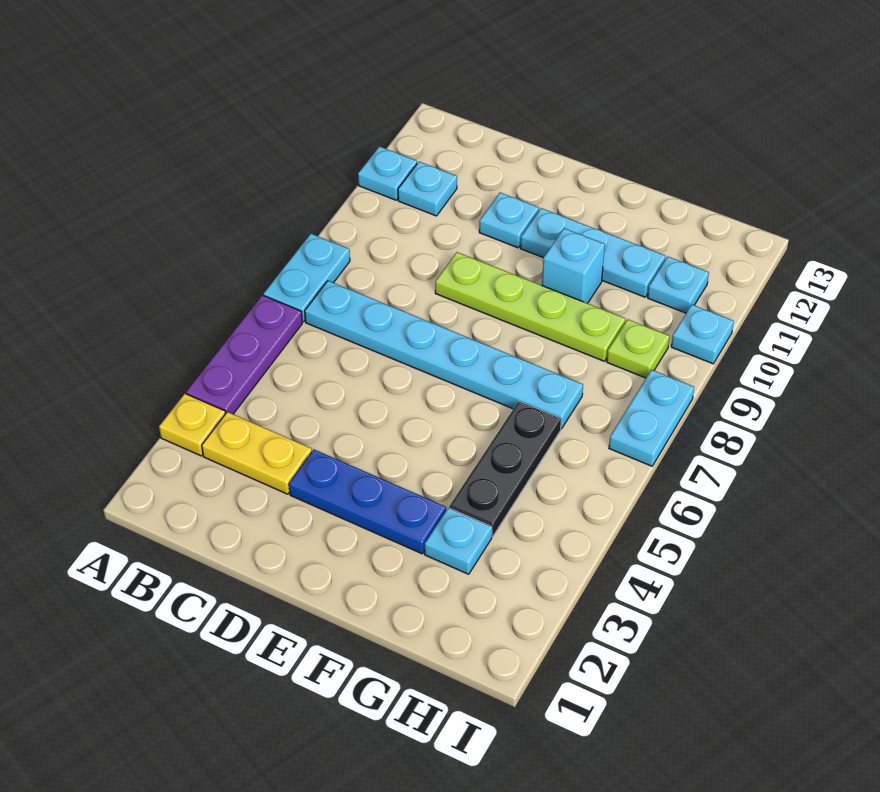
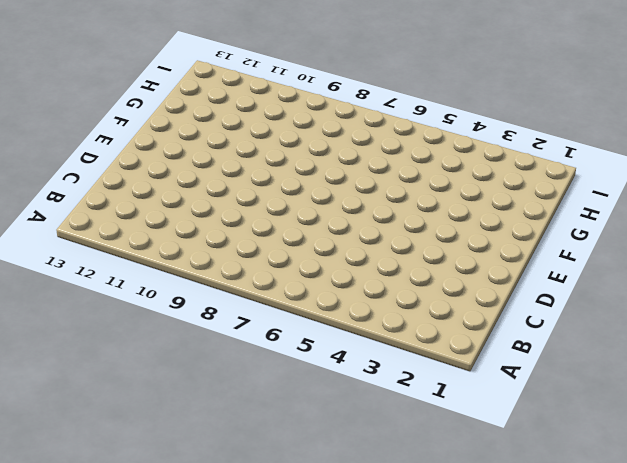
none -> yellow 1x1 plate [159,394,225,456]
none -> purple 1x3 plate [186,295,302,414]
none -> cyan 1x2 plate [263,234,350,322]

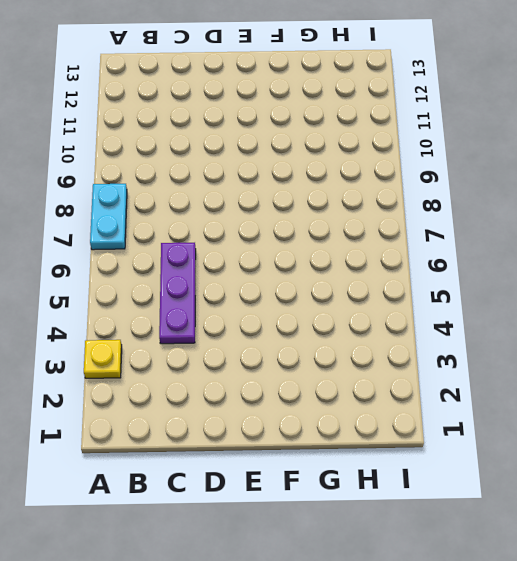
purple 1x3 plate [159,243,196,344] -> purple 1x3 plate moved to [186,295,302,414]
none -> cyan 1x1 plate [358,146,417,200]
none -> yellow 1x2 plate [202,412,312,494]
none -> cyan 1x6 plate [305,281,583,429]

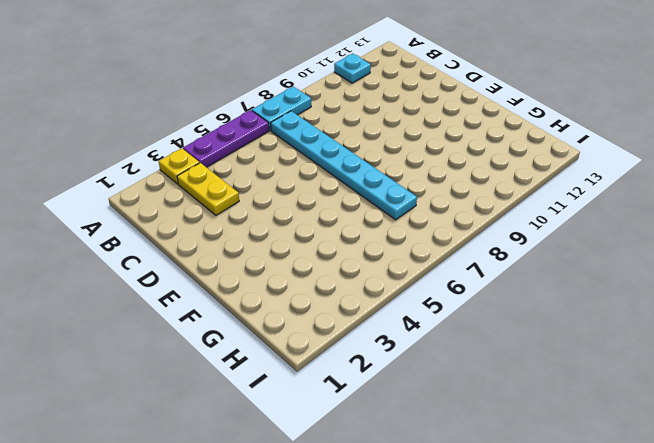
none -> cyan 1x1 plate [398,162,457,216]
none -> blue 1x3 plate [289,450,446,554]
none -> lime 1x4 plate [435,252,625,361]

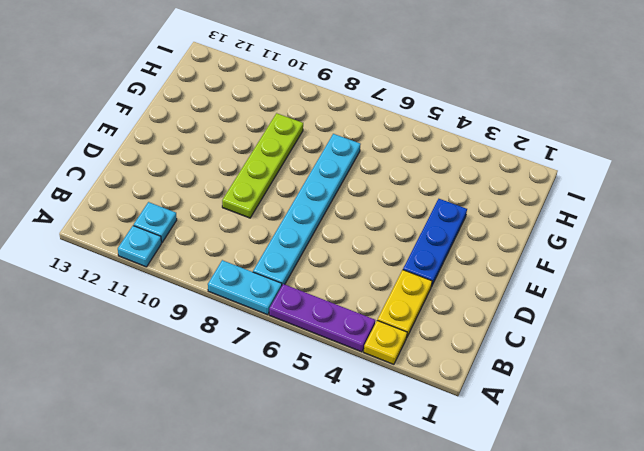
none -> cyan 1x1 plate [479,193,539,248]
none -> cyan 1x3 plate [521,208,666,297]
none -> cyan 1x1 brick [542,228,605,303]

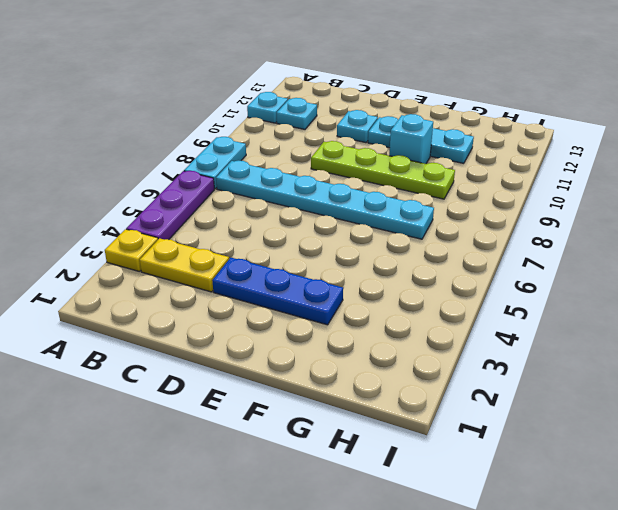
none -> cyan 1x1 plate [425,508,492,574]
none -> black 1x3 plate [449,401,561,537]
none -> lime 1x1 plate [607,320,669,378]

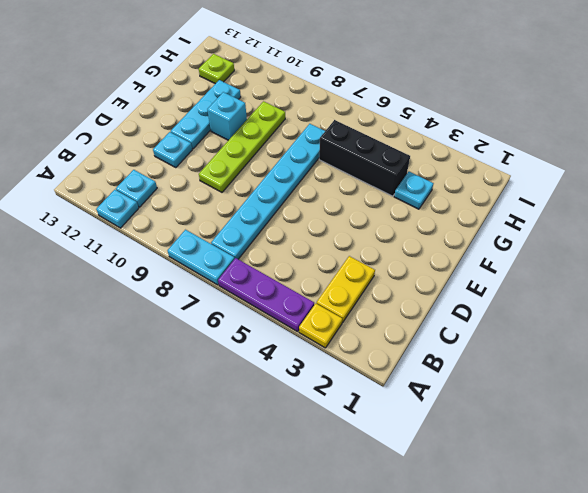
black 1x3 brick [319,120,410,196] -> black 1x3 plate [449,401,561,537]
lime 1x1 plate [199,54,234,84] -> lime 1x1 plate moved to [607,320,669,378]
none -> blue 1x3 plate [289,450,446,554]
none -> cyan 1x1 plate [648,257,709,313]
none -> cyan 1x2 plate [609,370,694,466]

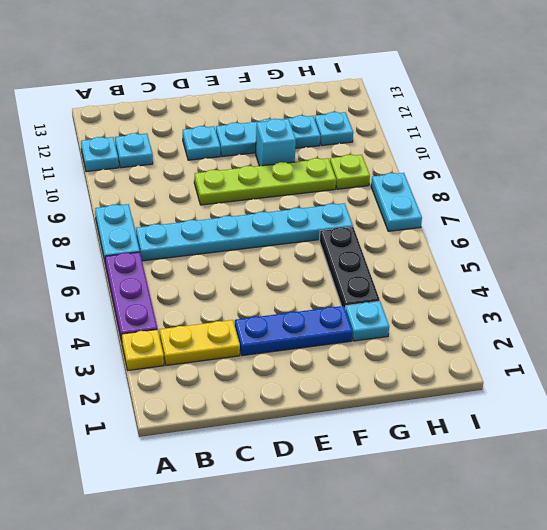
none -> cyan 1x1 plate [671,305,734,364]

